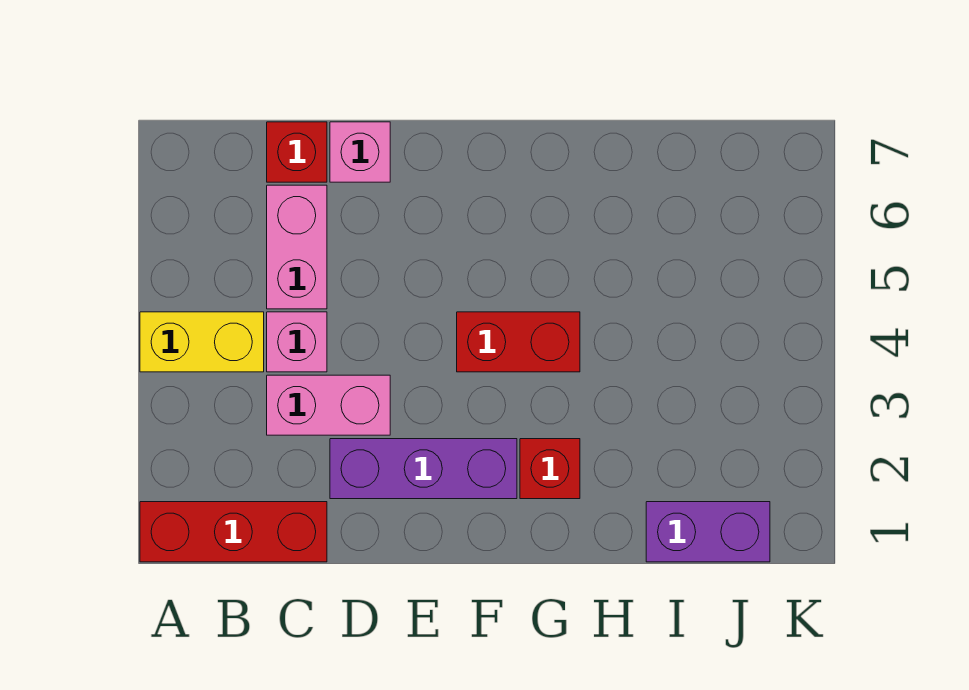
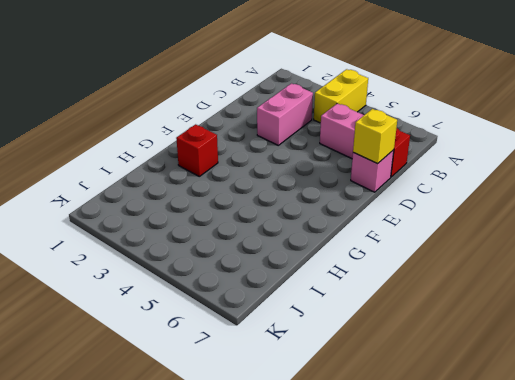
yellow 1x1 brick [353,109,397,164] -> none
none -> red 1x3 brick [140,502,327,562]
none -> pink 1x1 brick [267,312,327,372]

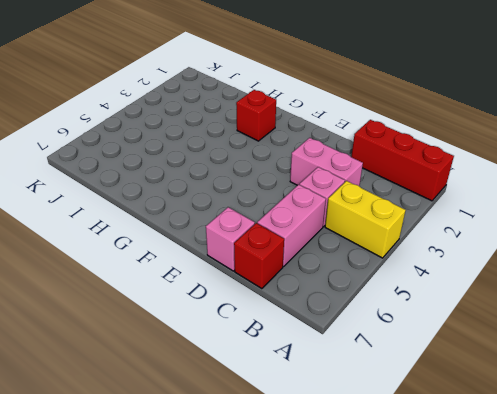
none -> purple 1x3 brick [330,439,517,499]
none -> red 1x2 brick [457,312,580,372]

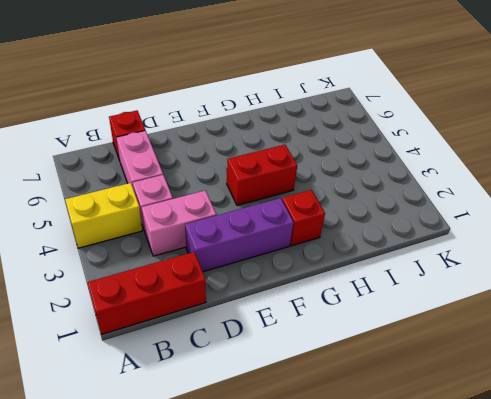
none -> pink 1x1 brick [330,122,390,182]
none -> purple 1x2 brick [646,502,770,562]

